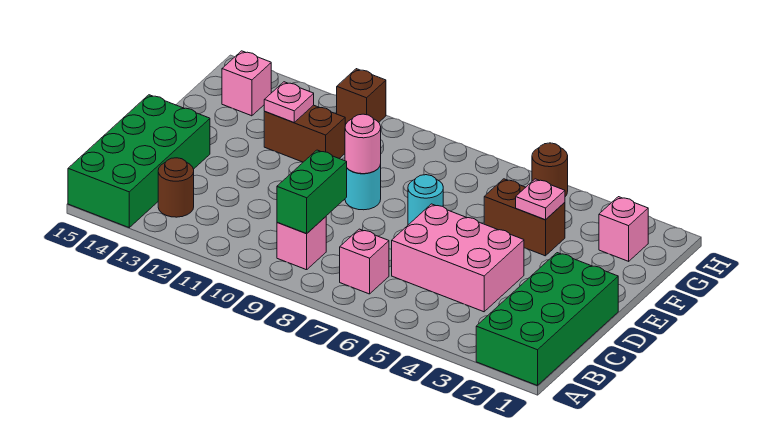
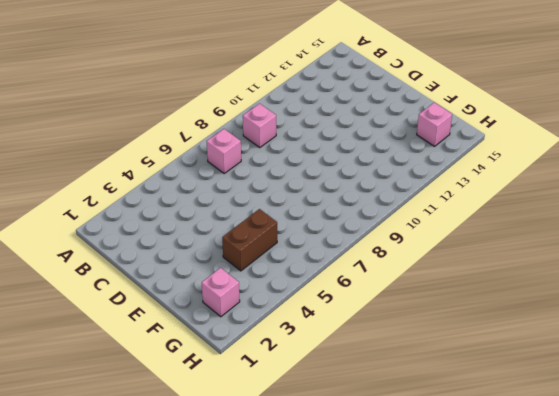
none -> green 2x4 brick [476,253,618,386]
none -> green 2x4 brick [68,95,210,227]
none -> brown 1x1 round brick [158,158,194,217]

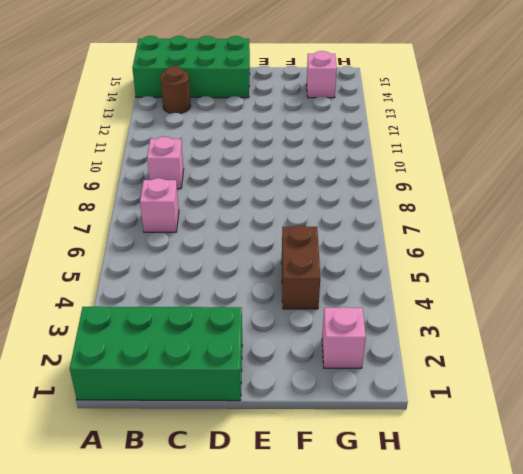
none -> pink 2x3 brick [392,204,524,312]
none -> cyan 1x1 round brick [408,175,443,225]
none -> cyan 1x1 round brick [345,164,381,210]

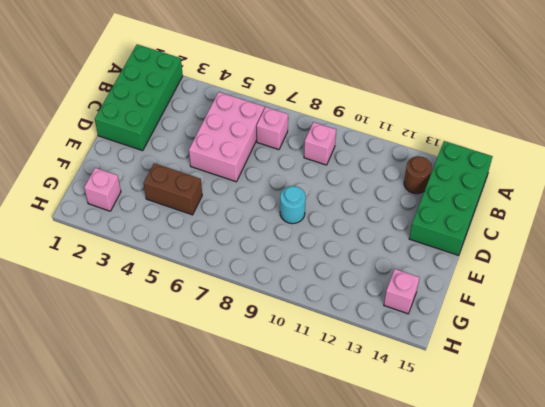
pink 2x3 brick [189,92,264,182] -> pink 2x3 brick turned to [392,204,524,312]
none -> cyan 1x1 round brick [408,175,443,225]
none -> brown 1x2 brick [264,105,345,162]
none -> brown 1x1 round brick [532,143,568,197]

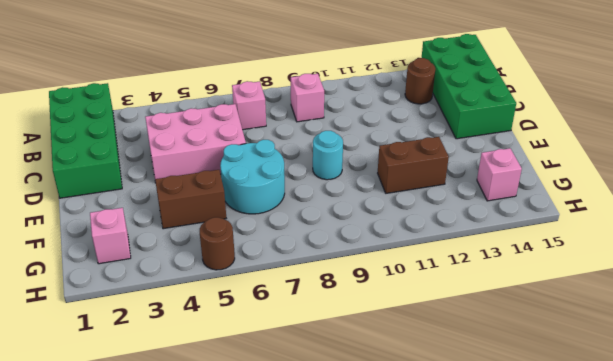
cyan 2x2 round brick [220,140,285,214] -> cyan 1x1 round brick [408,175,443,225]
none -> brown 1x1 brick [337,69,386,125]
none -> green 1x2 brick [277,150,347,234]
none -> pink 1x1 round brick [345,114,381,174]

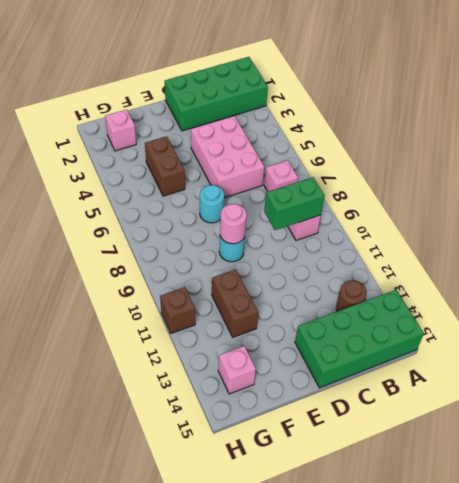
none -> brown 1x1 round brick [532,143,568,197]
none -> pink 1x1 plate [516,179,565,220]
none -> pink 1x1 plate [264,82,314,122]

